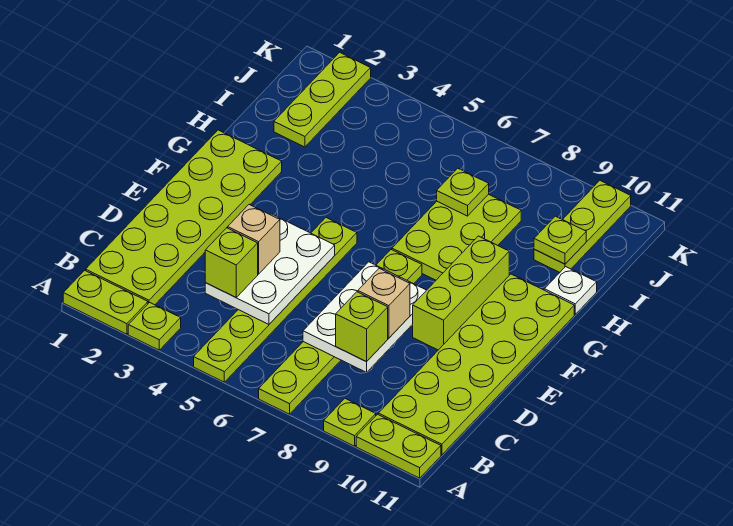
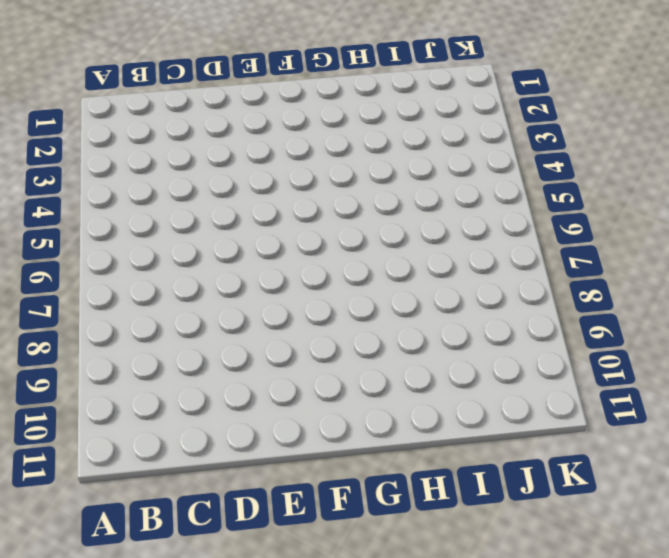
none -> lime 1x2 plate [63,270,148,334]
none -> lime 1x1 plate [128,302,181,350]
none -> lime 1x6 plate [194,218,357,382]

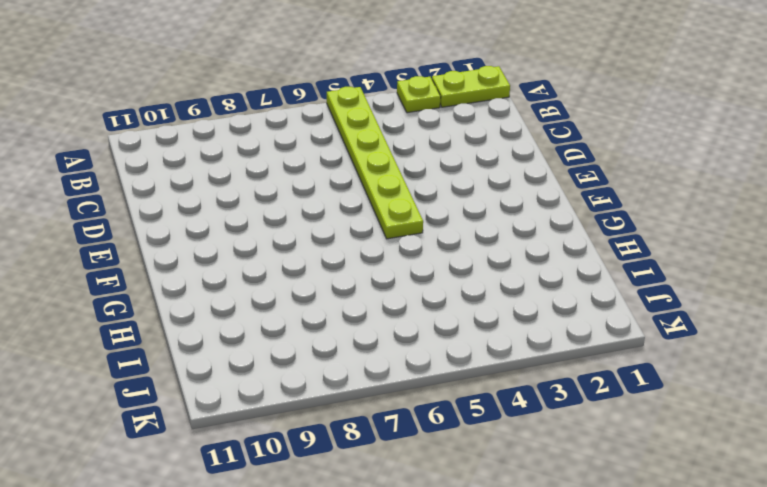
none -> lime 1x6 plate [259,250,422,414]
none -> lime 1x1 plate [324,399,376,446]
none -> lime 1x2 plate [356,414,441,478]

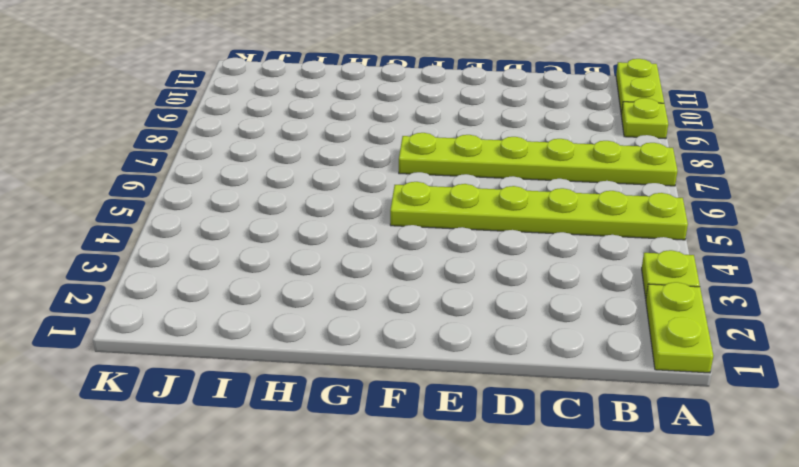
none -> lime 2x6 plate [86,130,282,305]
none -> lime 2x6 plate [378,274,574,455]
none -> lime 1x3 brick [413,236,509,350]

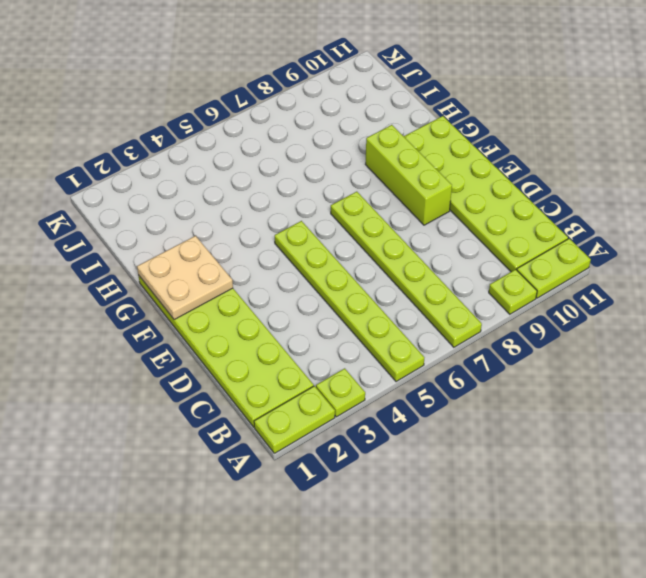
tan 2x2 plate [137,236,233,320] -> none
none -> lime 2x3 plate [392,194,521,280]
none -> white 1x1 plate [544,267,597,314]
none -> lime 1x3 plate [274,52,371,147]

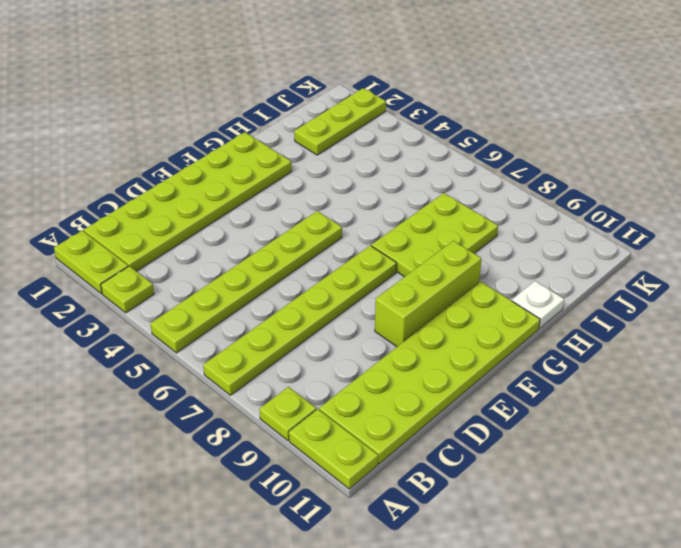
none -> lime 1x3 plate [534,181,631,272]
none -> white 2x3 plate [205,214,335,324]
none -> white 2x3 plate [303,262,426,373]

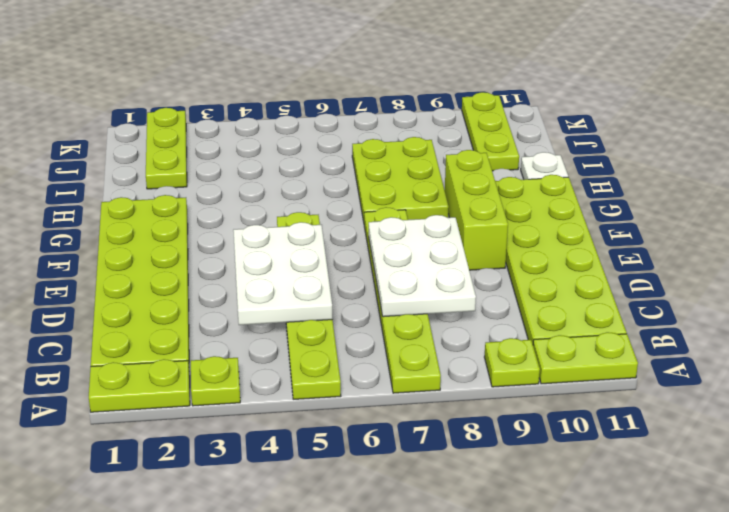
none -> lime 1x1 plate [437,168,489,216]
none -> lime 1x1 plate [534,216,586,264]
none -> lime 1x1 brick [205,228,258,297]

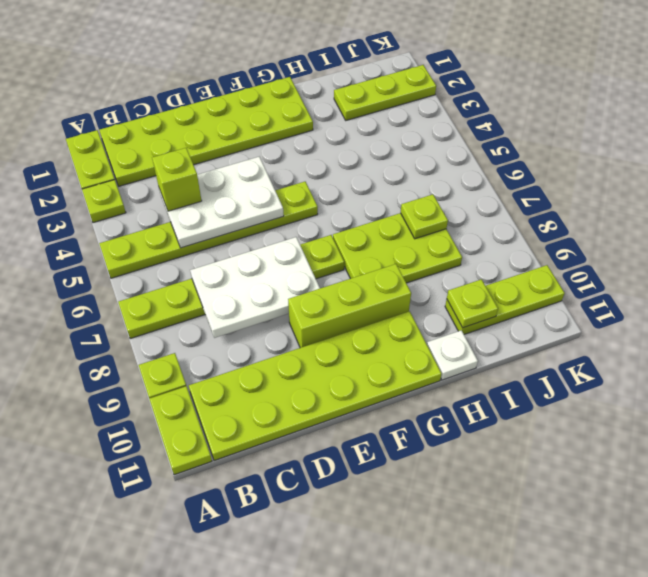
none -> lime 1x1 brick [336,292,388,362]
none -> tan 1x1 brick [228,205,280,274]
none -> tan 1x1 brick [358,268,410,338]

